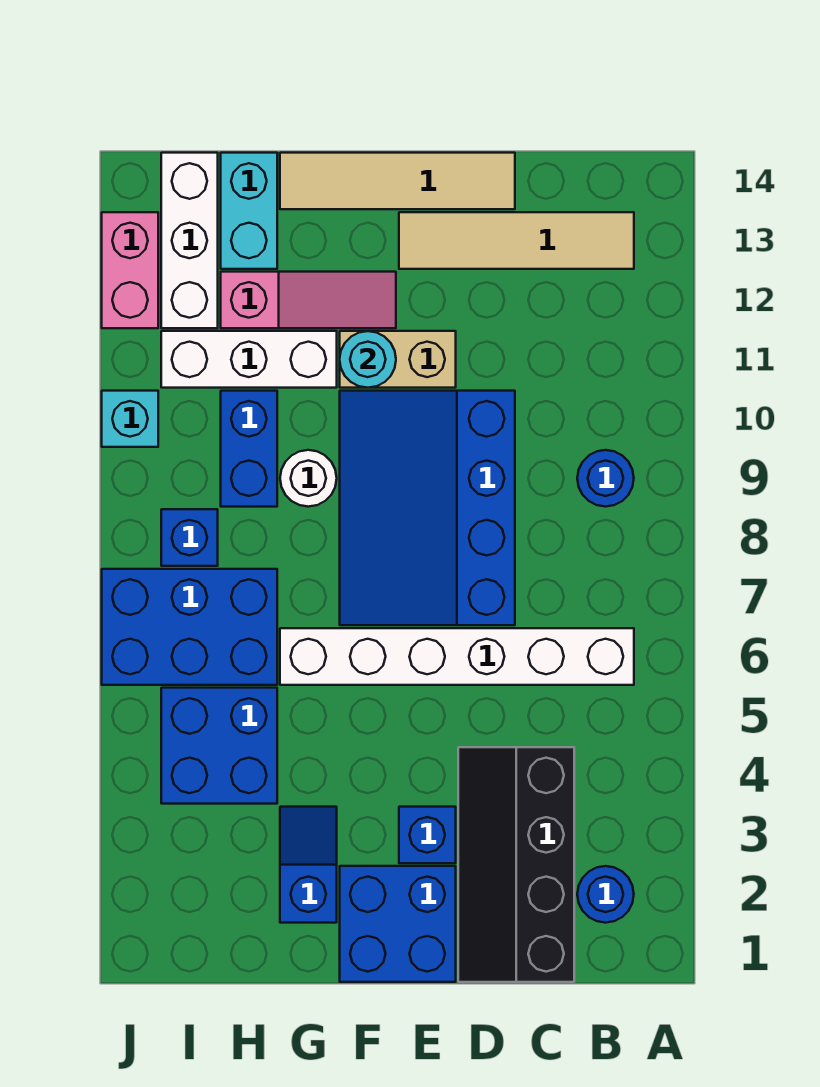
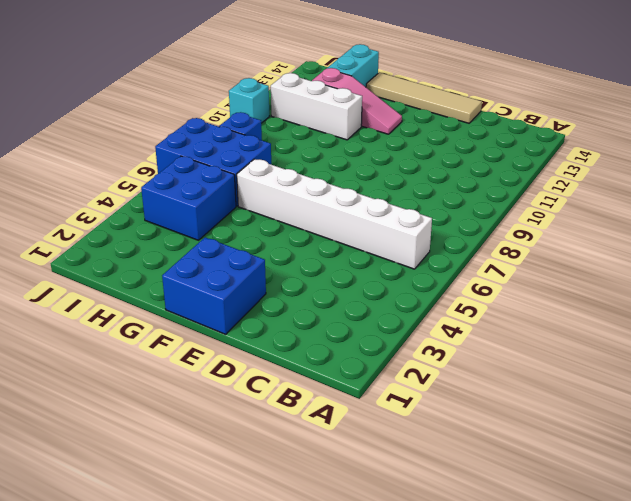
none -> blue 1x1 round brick [577,866,634,923]
none -> blue 1x1 round brick [577,450,634,507]
none -> tan 1x4 tile [399,212,634,269]

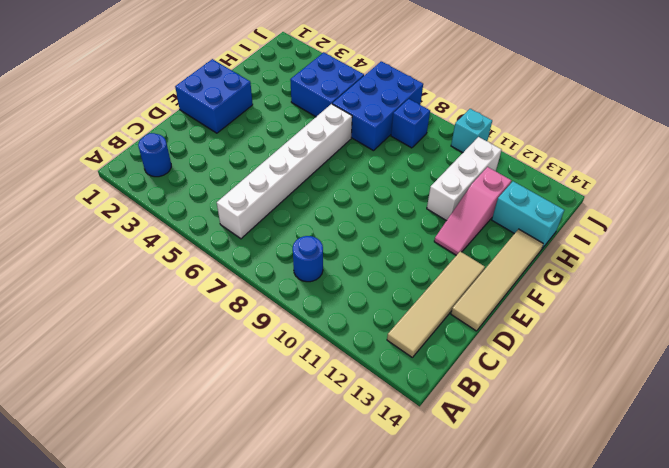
none -> black 2x4 slope [458,747,574,982]
none -> blue 3x4 slope [340,391,515,625]
none -> blue 1x1 brick [399,807,456,863]

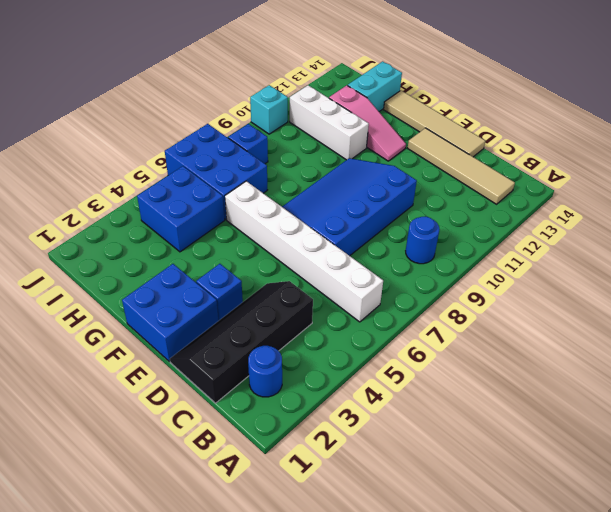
none -> tan 1x2 brick [340,331,456,388]
none -> blue 1x2 slope [280,807,337,923]
none -> white 1x1 round brick [280,450,337,507]

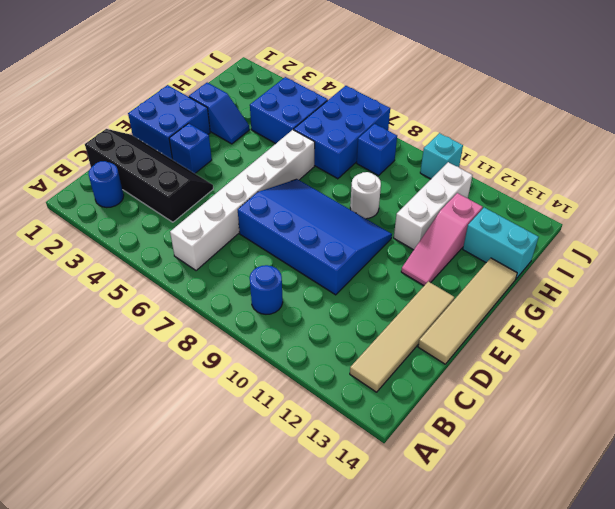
none -> tan 1x2 brick [340,331,456,388]
none -> blue 1x2 brick [221,391,277,507]
none -> white 1x3 brick [161,153,218,328]

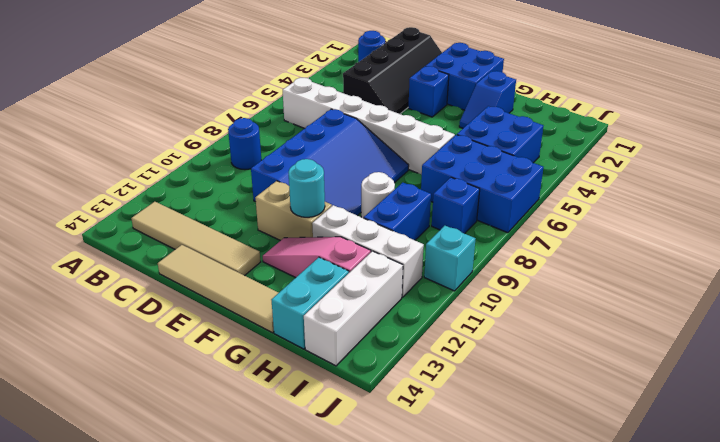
none -> pink 1x2 brick [102,212,158,328]

